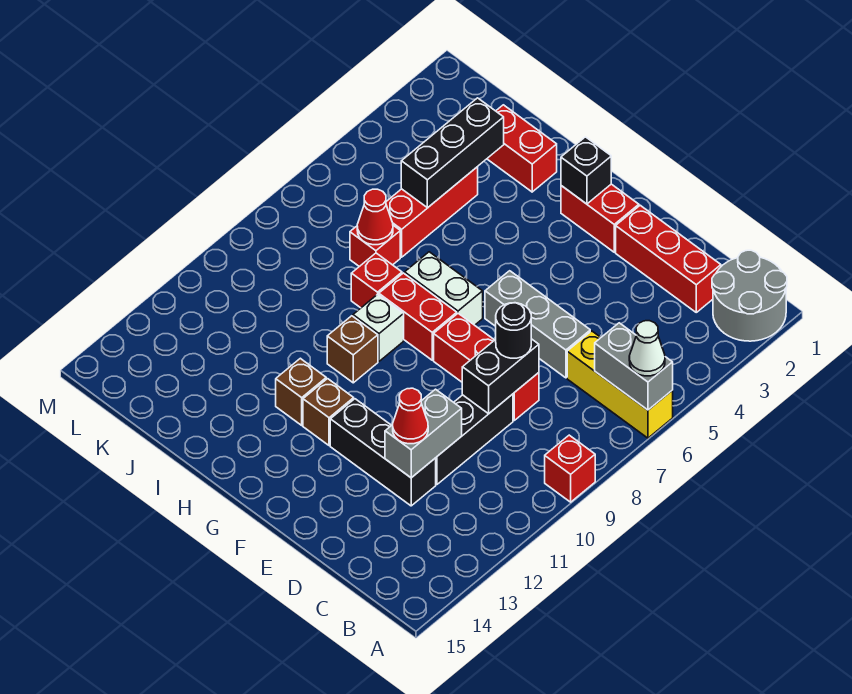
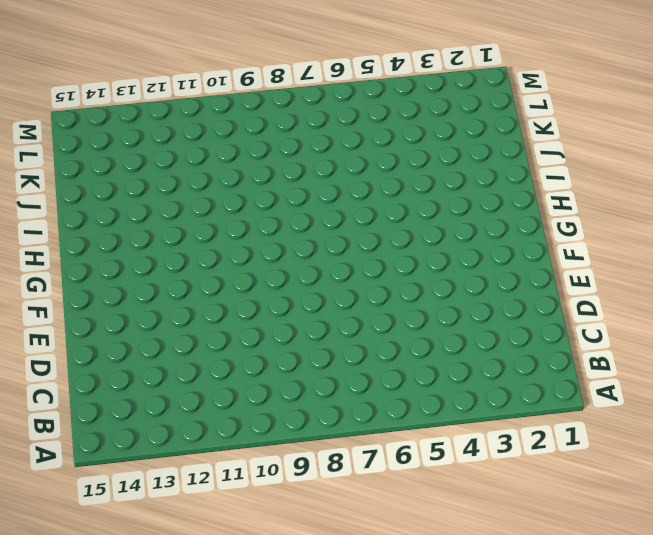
none -> grey 2x2 round brick [712,250,787,341]
none -> yellow 1x3 brick [567,331,673,438]
none -> red 1x1 brick [545,435,595,502]

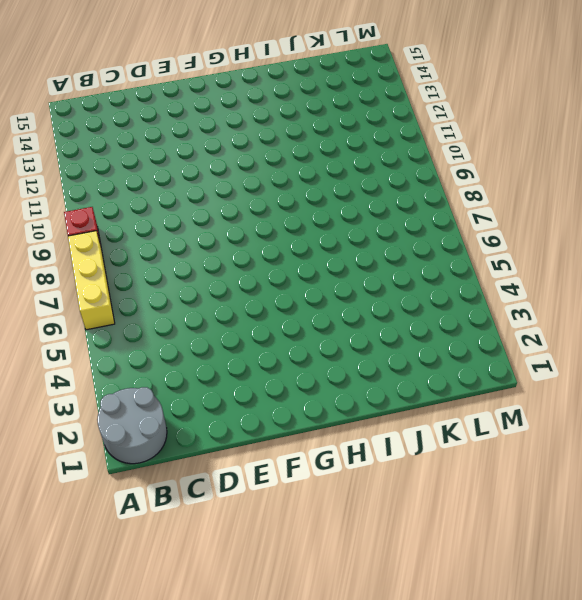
yellow 1x3 brick [68,231,115,330] -> yellow 1x3 brick turned to [567,331,673,438]
none -> red 1x3 brick [616,205,721,312]
none -> grey 1x3 brick [485,271,590,378]
none -> red 1x3 brick [434,313,539,420]

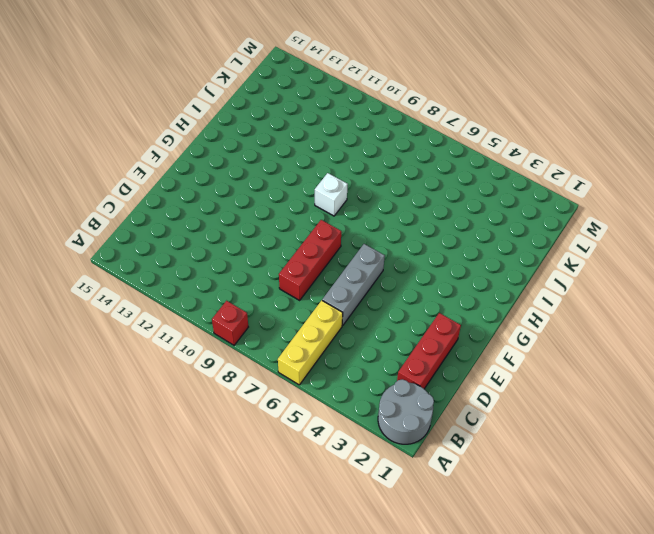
none -> black 1x3 brick [436,394,513,484]
none -> black 1x3 brick [330,399,436,506]
none -> red 1x2 brick [561,184,639,252]

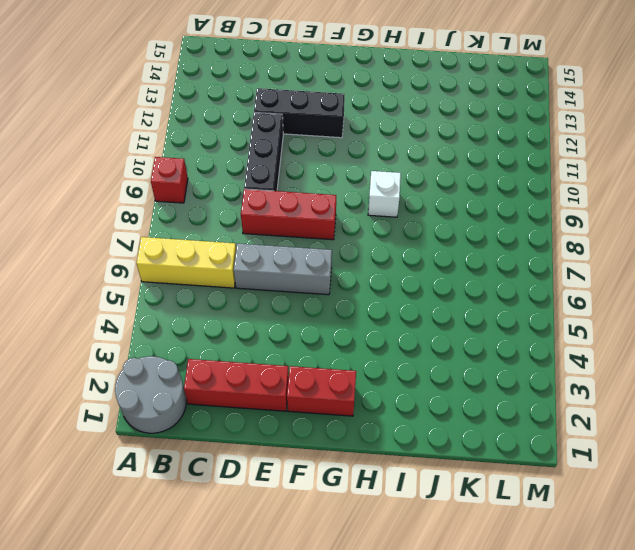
none -> white 1x2 brick [405,252,483,325]
none -> red 1x2 brick [379,273,457,360]
none -> brown 1x1 brick [303,379,354,446]

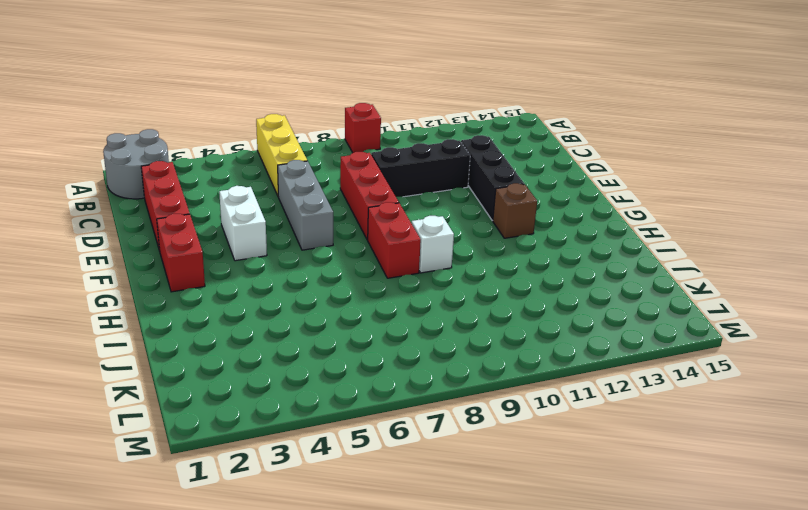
white 1x2 brick [219,186,267,261] -> white 1x2 brick moved to [405,252,483,325]
none -> brown 1x1 brick [327,316,378,383]
none -> brown 1x1 brick [276,358,326,425]
none -> red 1x2 brick [487,105,557,192]

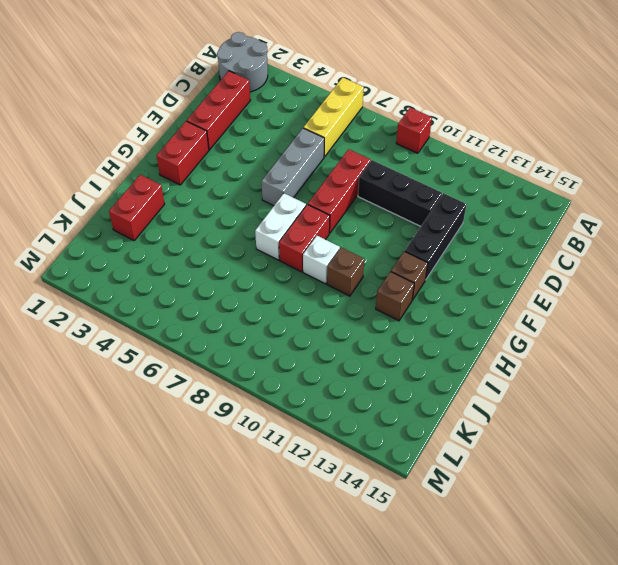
none -> red 1x1 brick [351,253,402,308]
none -> red 1x3 brick [386,167,478,257]
none -> red 1x1 brick [350,225,400,267]

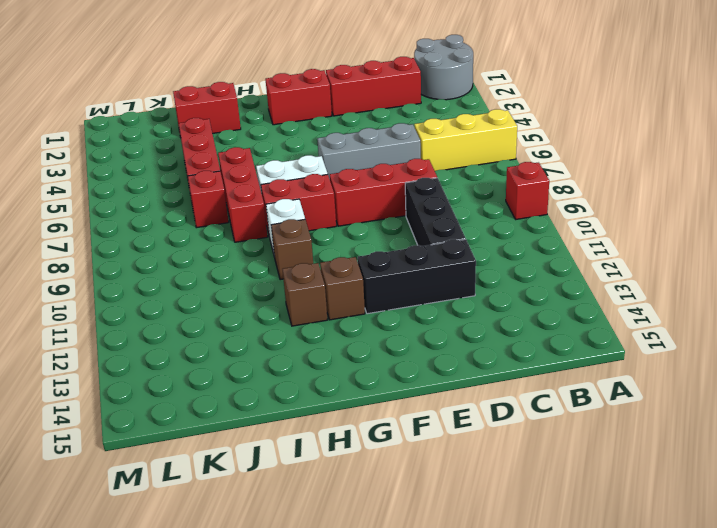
red 1x3 brick [218,147,268,242] -> red 1x1 brick [351,253,402,308]
none -> grey 1x2 brick [595,323,673,410]
none -> black 1x2 brick [462,339,539,414]
none -> grey 1x2 brick [385,389,462,478]

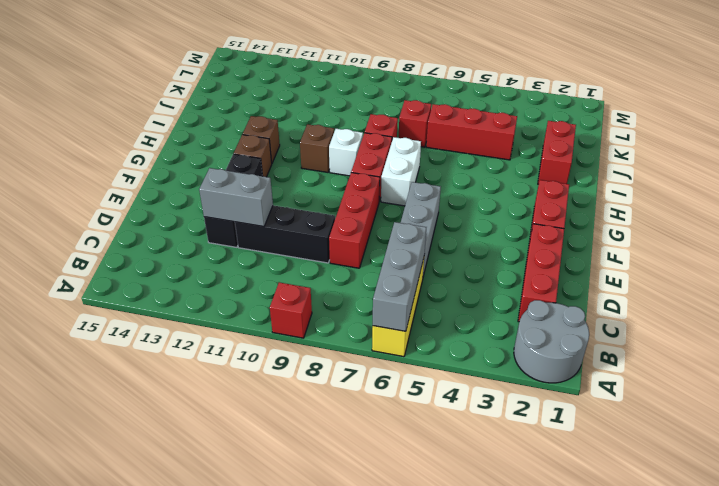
grey 1x3 brick [373,222,426,331] -> grey 1x2 brick [595,323,673,410]
none -> black 1x2 brick [462,339,539,414]
none -> black 1x1 brick [561,137,611,204]
none -> black 1x3 brick [401,98,504,208]

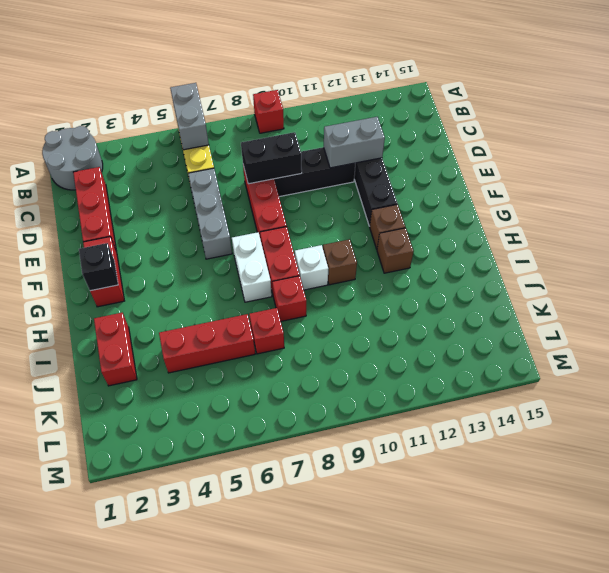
none -> black 1x3 brick [401,98,504,208]
none -> red 1x1 cone [357,189,393,245]
none -> white 1x1 cone [629,321,665,376]

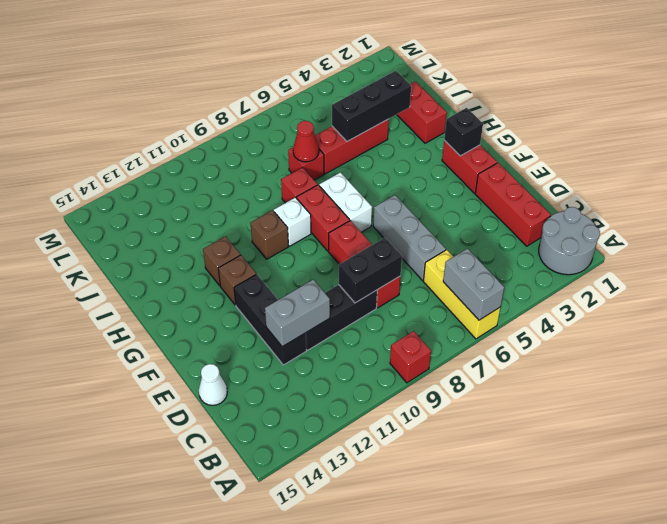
white 1x1 cone [199,364,227,405] -> white 1x1 cone moved to [629,321,665,376]
none -> black 1x1 round brick [496,303,531,358]
none -> red 1x1 cone [392,388,428,444]

